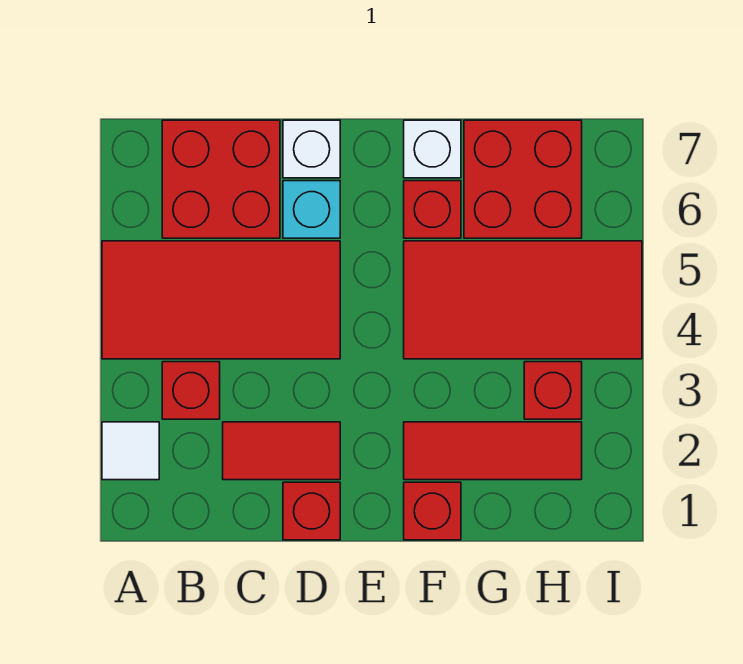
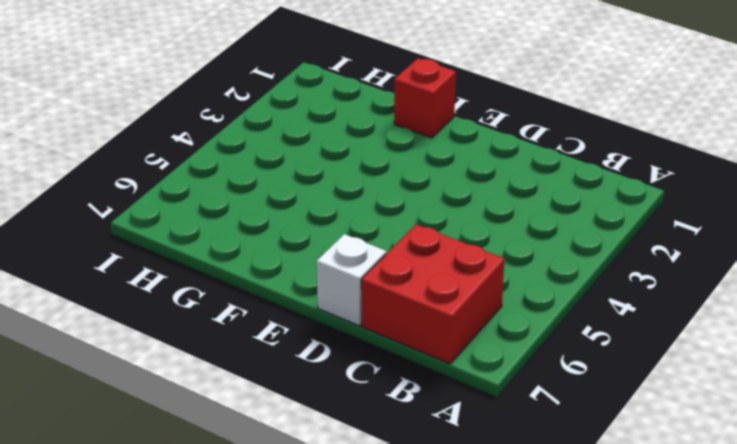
none -> white 1x1 tile [102,422,159,480]
none -> red 2x4 tile [102,241,340,359]
none -> red 1x1 brick [162,362,220,419]

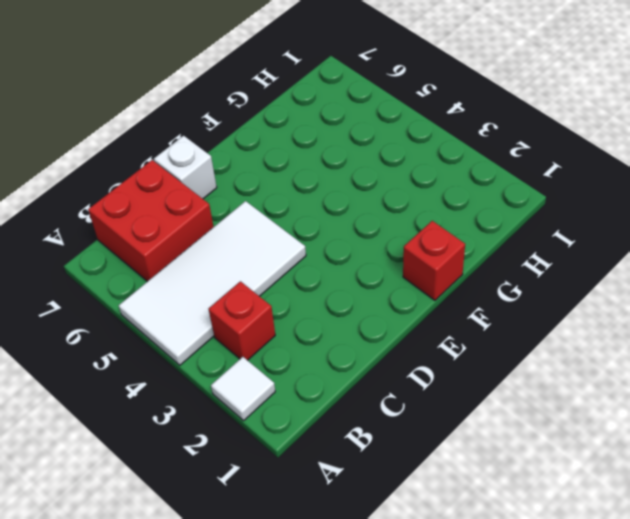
white 2x4 tile [119,201,306,365] -> red 2x4 tile [102,241,340,359]
none -> red 1x2 tile [223,422,340,480]
none -> red 1x1 brick [283,482,340,540]
none -> cyan 1x1 brick [283,181,340,238]

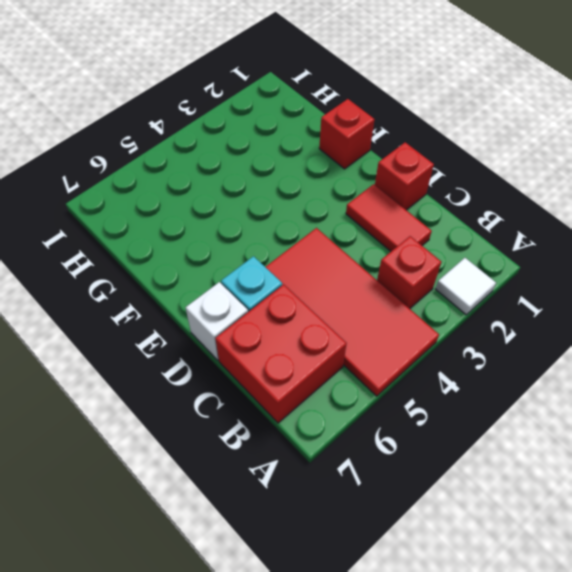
none -> red 1x3 tile [404,422,582,480]
none -> red 2x4 tile [404,241,642,359]
none -> red 1x1 brick [404,181,461,238]

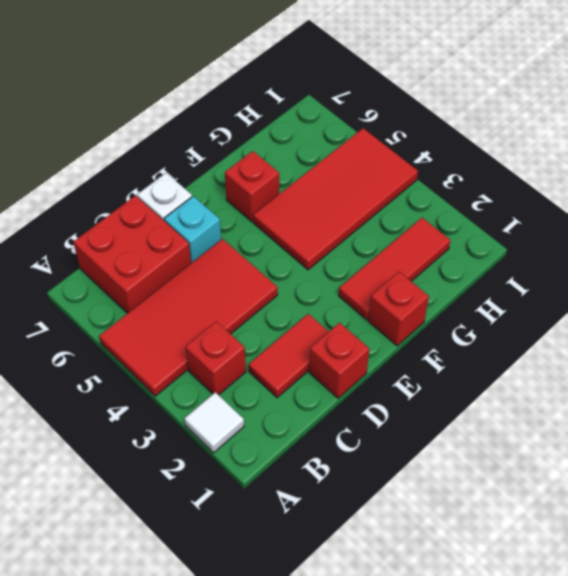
none -> white 1x1 brick [404,120,461,178]
none -> red 2x2 brick [464,120,582,238]
none -> red 1x1 brick [524,362,582,419]

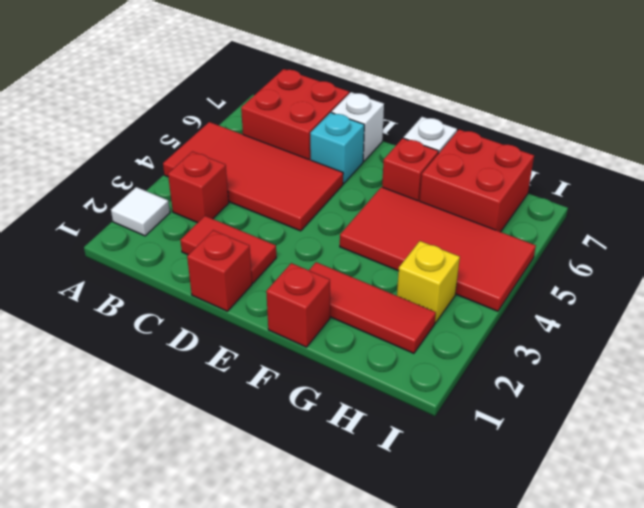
yellow 1x1 brick [397,241,460,323] -> red 1x1 brick [524,362,582,419]

